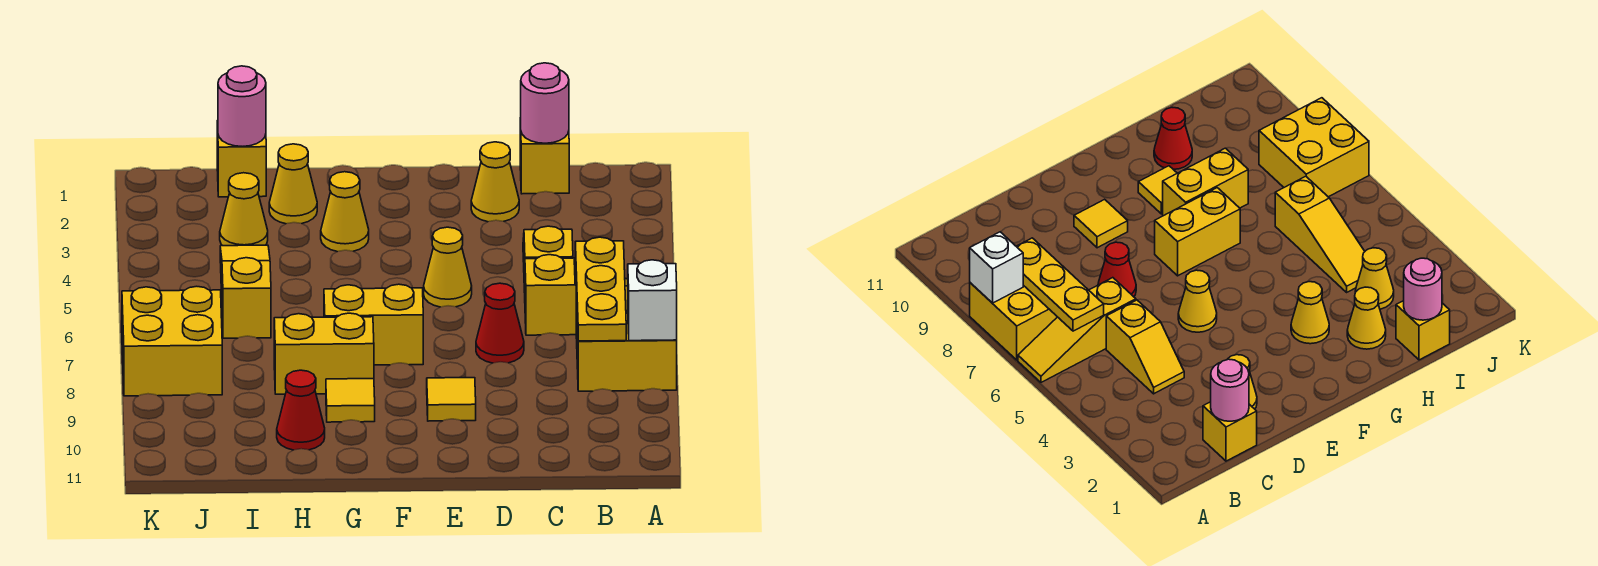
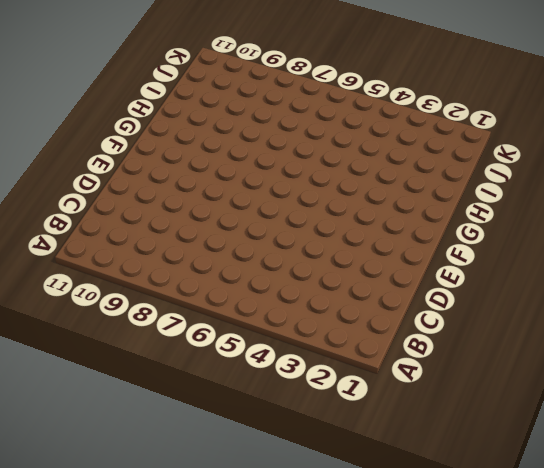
none -> yellow 1x3 slope [525,255,628,335]
none -> yellow 2x2 brick [576,286,677,391]
none -> yellow 1x1 brick [520,118,569,194]

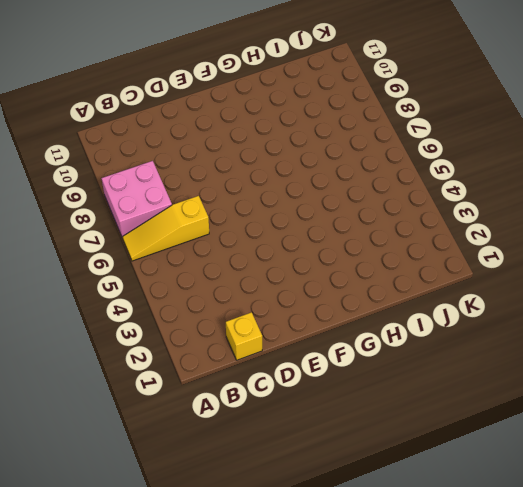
pink 2x2 brick [101,161,172,238] -> yellow 2x2 brick [576,286,677,391]
none -> yellow 1x2 slope [523,226,573,293]
none -> yellow 1x1 cone [471,142,519,222]
none -> red 1x1 cone [476,283,524,363]

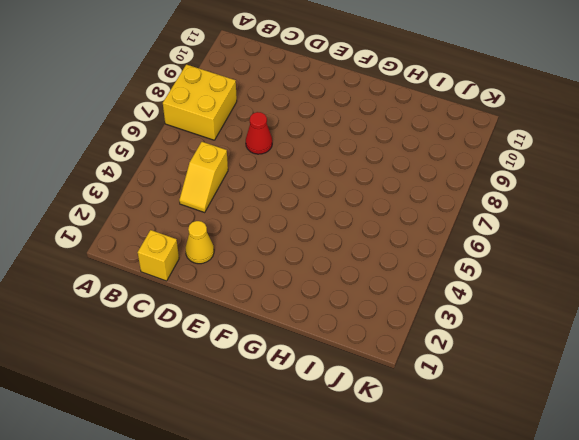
none -> yellow 1x3 slope [525,255,628,335]
none -> yellow 1x1 cone [424,227,472,307]
none -> yellow 1x1 tile [427,378,476,421]

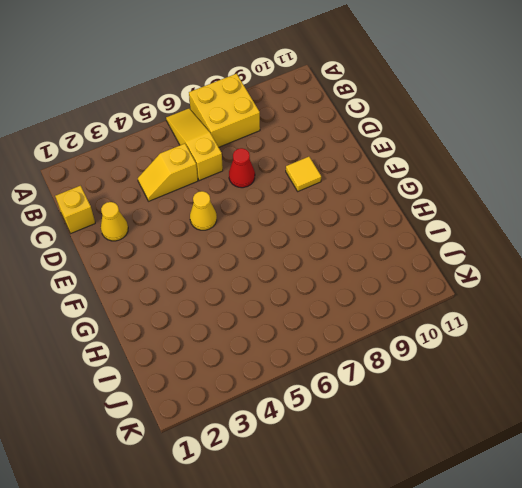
none -> yellow 1x2 brick [324,284,423,365]
none -> yellow 1x1 cone [321,172,369,252]
none -> yellow 1x2 brick [274,313,374,394]

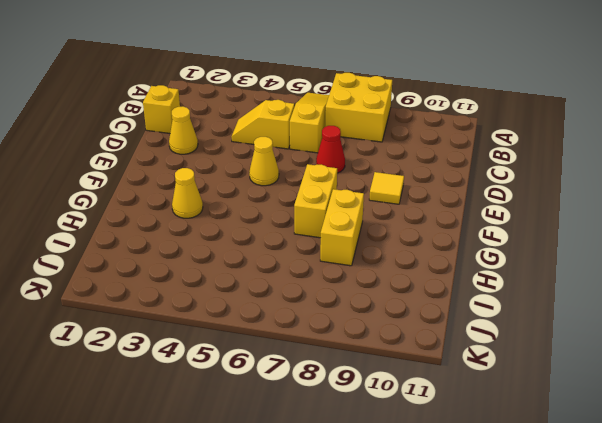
none -> yellow 1x1 tile [326,379,375,422]
none -> yellow 1x1 cone [269,144,317,224]
none -> red 1x1 cone [277,370,325,450]

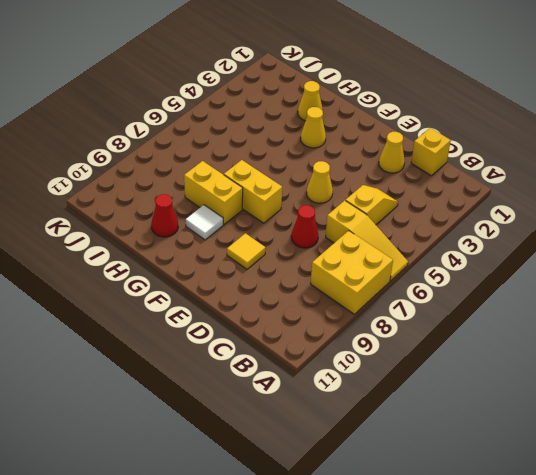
white 1x1 tile [186,205,223,240] -> yellow 1x1 tile [326,379,375,422]
none -> yellow 1x1 brick [217,121,266,197]
none -> yellow 1x1 cone [220,173,268,246]
none -> yellow 1x3 slope [220,245,271,338]

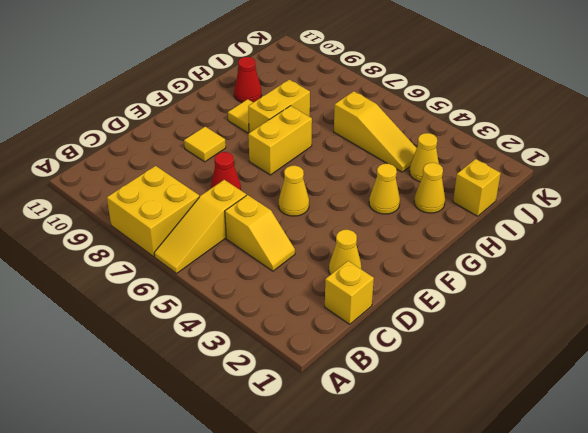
none -> yellow 2x2 brick [122,286,222,396]
none -> white 1x1 brick [628,260,677,341]
none -> yellow 1x3 plate [575,237,626,341]

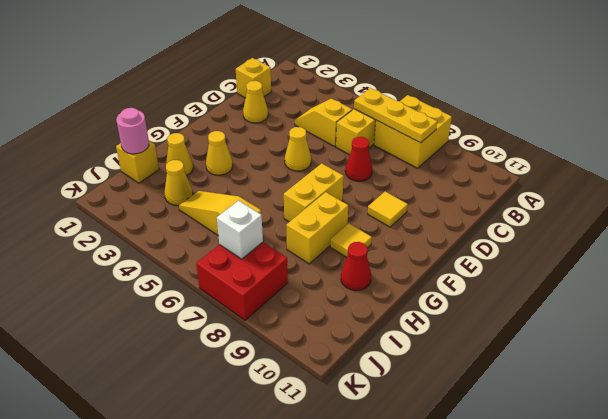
red 2x2 brick [196,242,288,320] -> yellow 2x2 brick [122,286,222,396]
white 1x1 brick [217,200,263,259] -> white 1x1 brick moved to [628,260,677,341]
none -> pink 1x1 round brick [520,63,569,143]

